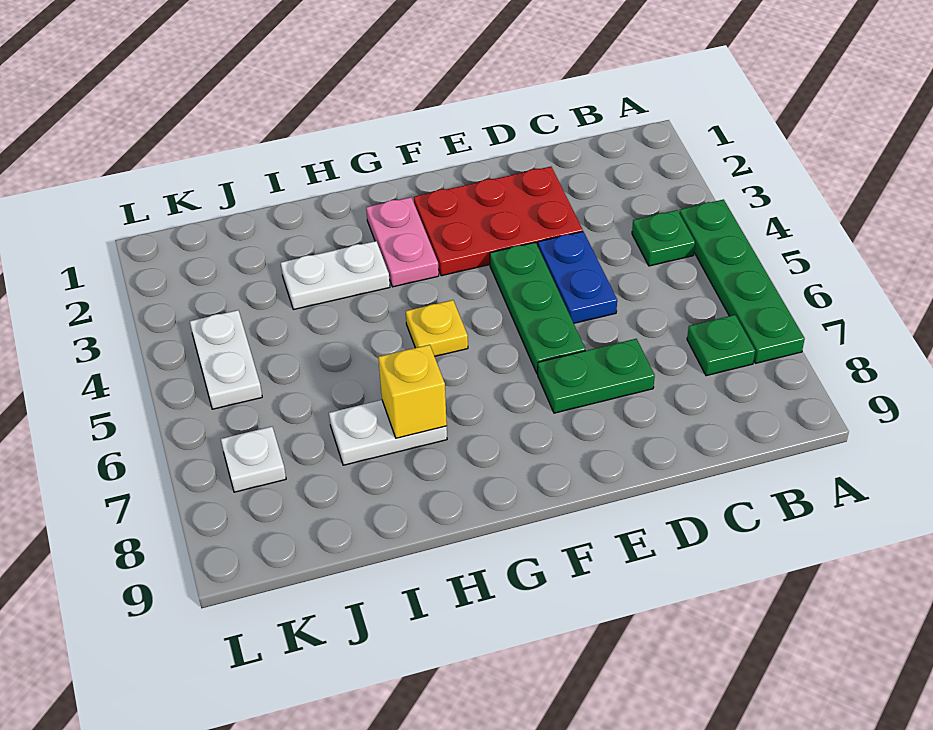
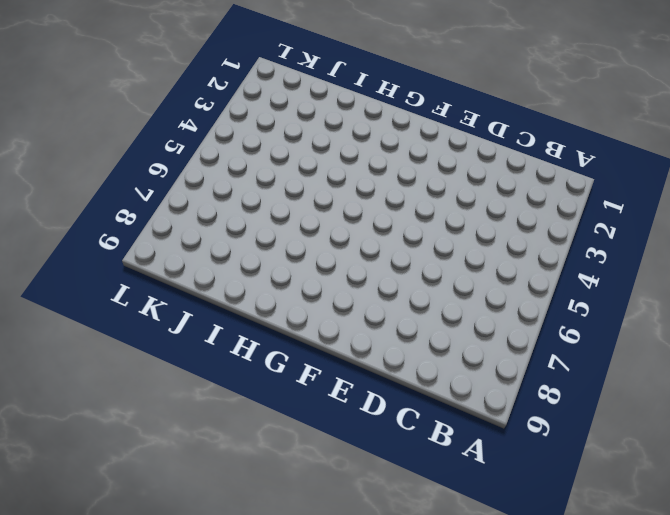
none -> green 1x4 plate [679,200,805,363]
none -> green 1x1 plate [632,210,695,266]
none -> green 1x1 plate [687,315,755,376]

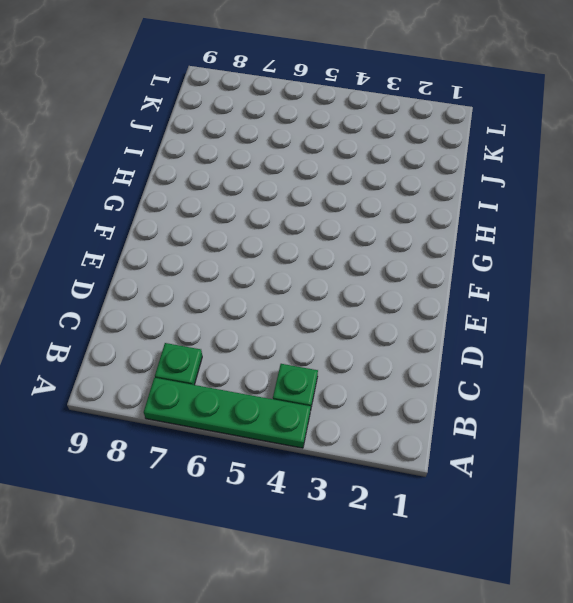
none -> red 2x3 plate [414,167,583,276]
none -> blue 1x2 plate [538,232,617,323]
none -> green 1x2 plate [538,339,655,413]

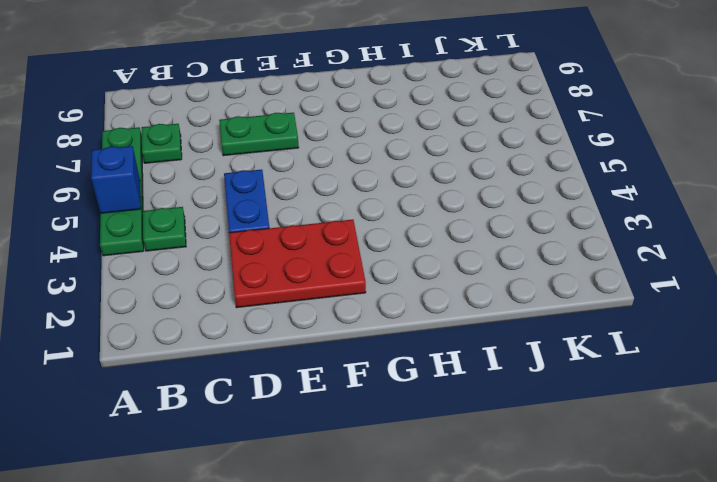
blue 1x1 brick [91,146,141,213] -> none
none -> green 1x3 plate [490,242,585,374]
none -> pink 1x2 plate [366,197,439,287]
none -> yellow 1x1 plate [406,300,468,356]

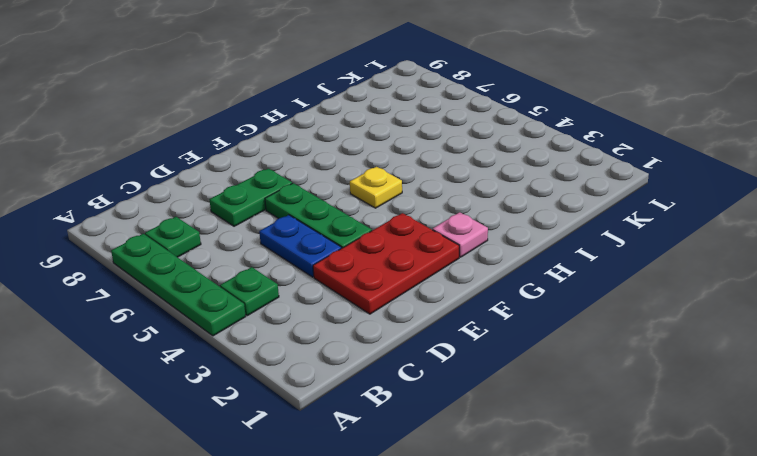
pink 1x1 plate [433,212,488,257] -> pink 1x2 plate [366,197,439,287]
none -> white 1x2 plate [281,241,390,310]
none -> white 1x2 plate [329,400,447,465]
none -> white 1x2 plate [190,310,262,409]

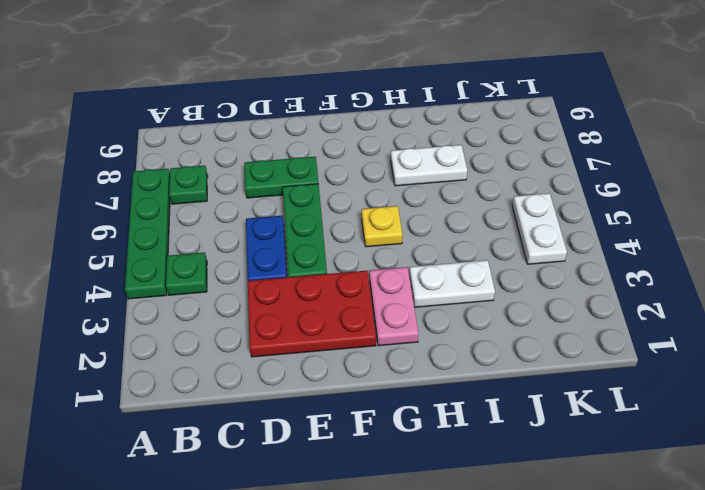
none -> white 1x1 plate [221,427,286,492]
none -> yellow 1x1 brick [378,345,447,438]

